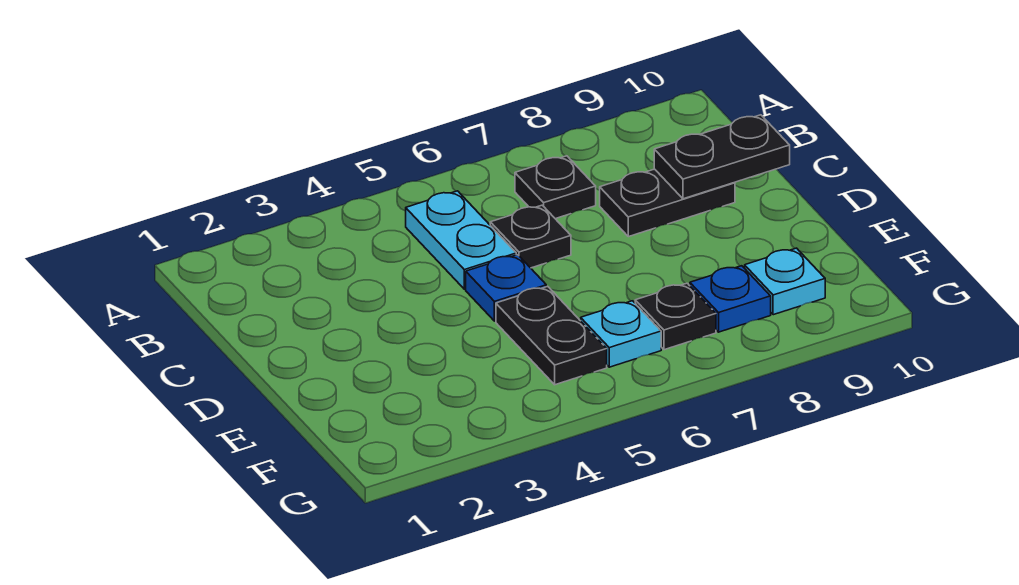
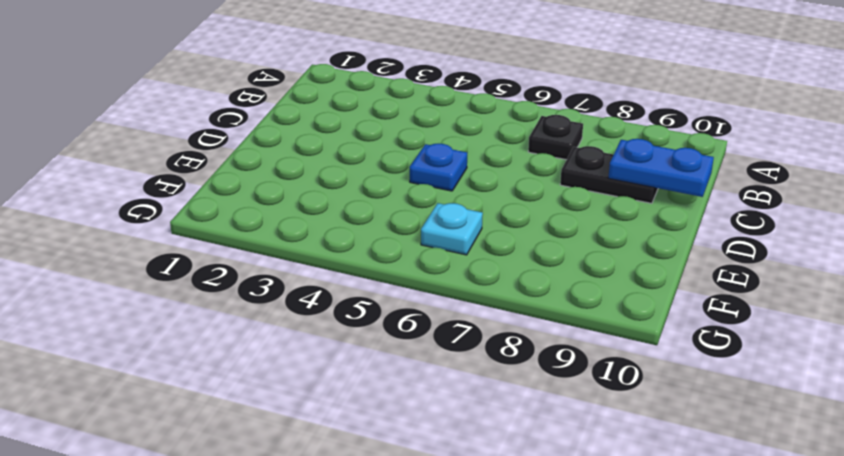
blue 1x2 plate [608,139,714,197] -> black 1x2 plate [654,115,790,199]
none -> cyan 1x2 plate [406,191,516,289]
none -> black 1x1 plate [490,205,571,268]

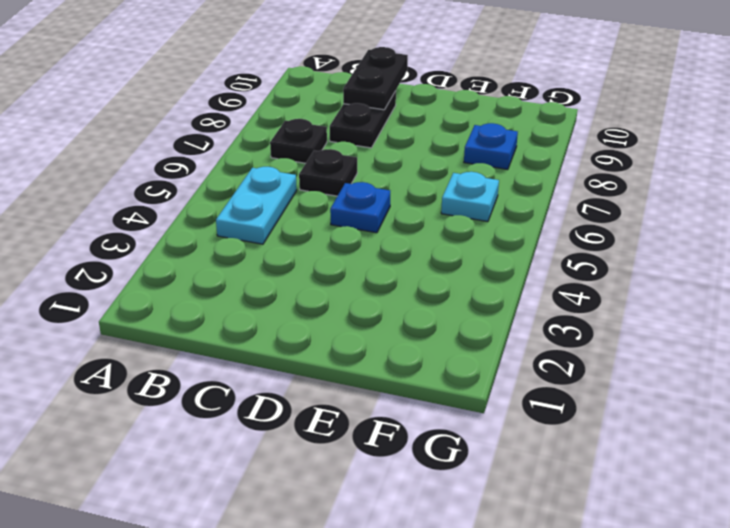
cyan 1x2 plate [216,167,297,244] -> cyan 1x2 plate turned to [406,191,516,289]
none -> black 1x2 plate [496,286,607,385]
none -> black 1x1 plate [635,283,716,350]

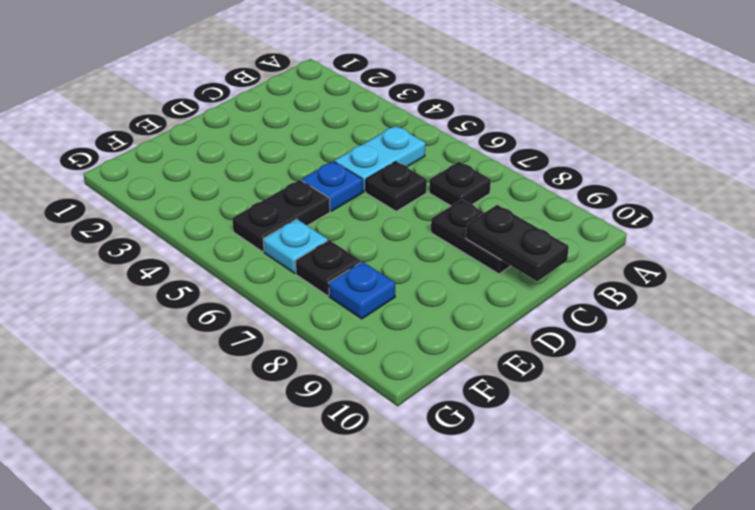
none -> cyan 1x1 plate [745,248,825,315]

